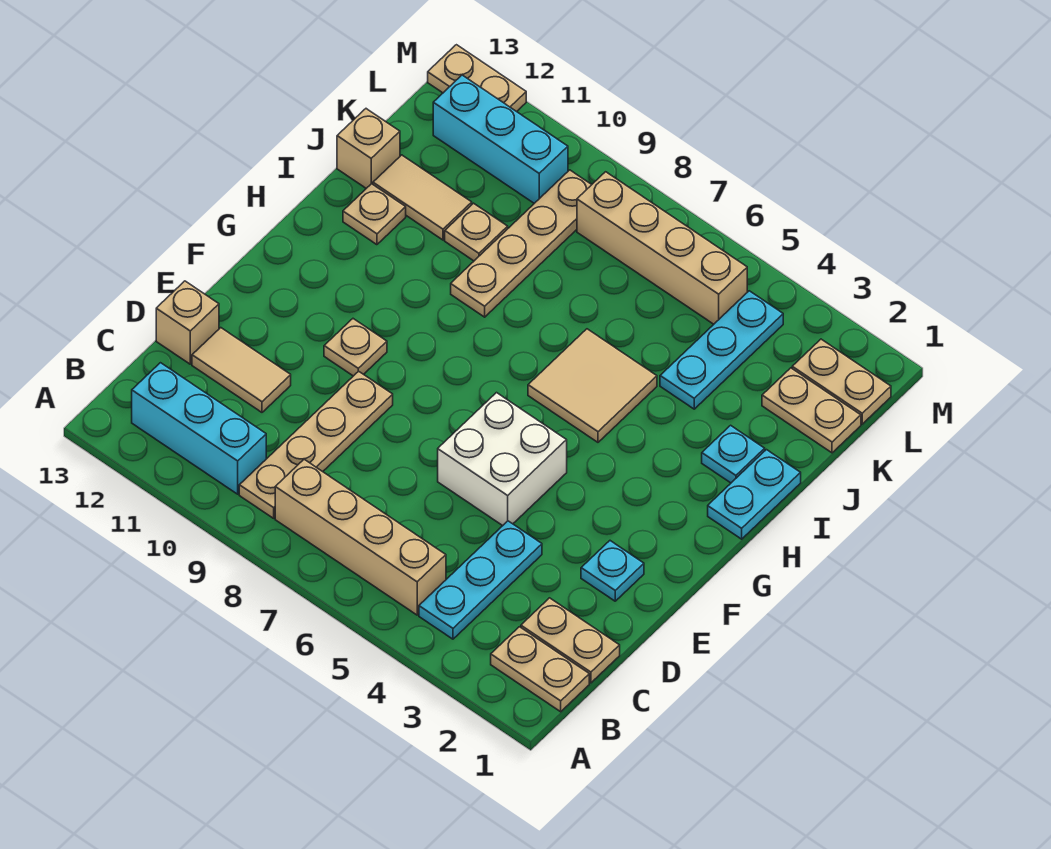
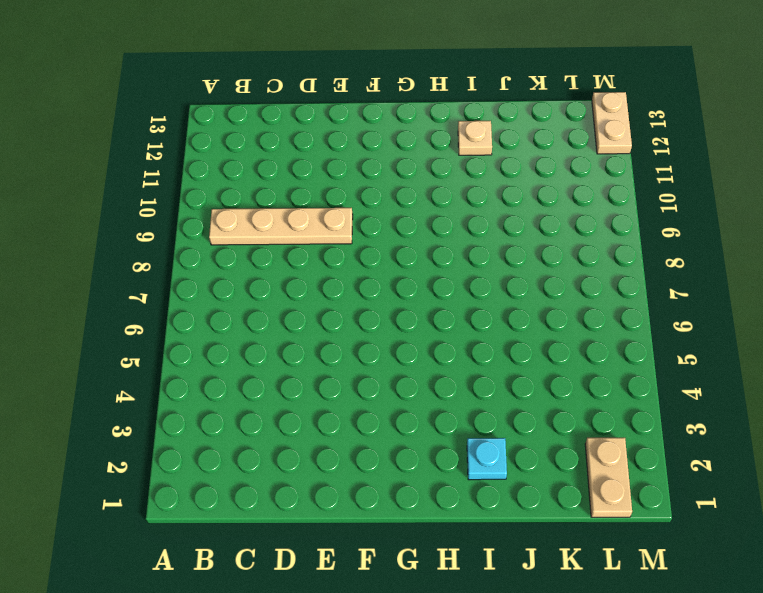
none -> tan 1x2 plate [491,627,589,712]
none -> cyan 1x3 plate [419,521,542,639]
none -> tan 1x4 brick [275,459,446,615]

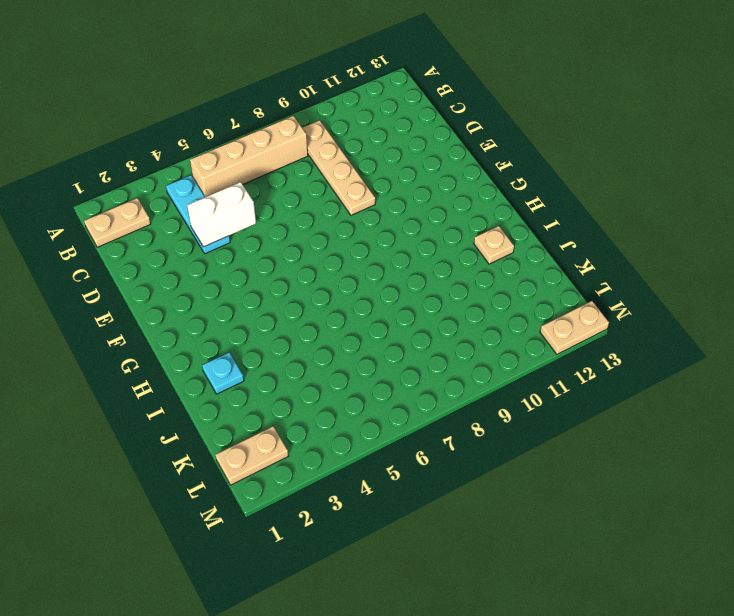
white 1x2 brick [187,182,256,247] -> none
none -> cyan 1x3 brick [132,363,266,494]
none -> tan 1x2 plate [521,598,620,683]
none -> tan 1x2 tile [192,328,291,412]

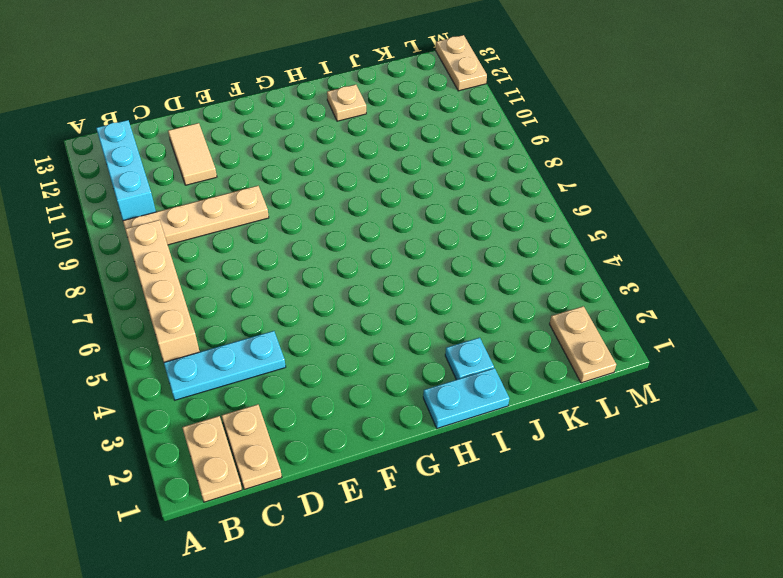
none -> tan 1x1 brick [156,281,219,364]
none -> cyan 1x1 plate [581,541,644,601]
none -> white 2x2 brick [438,393,567,526]

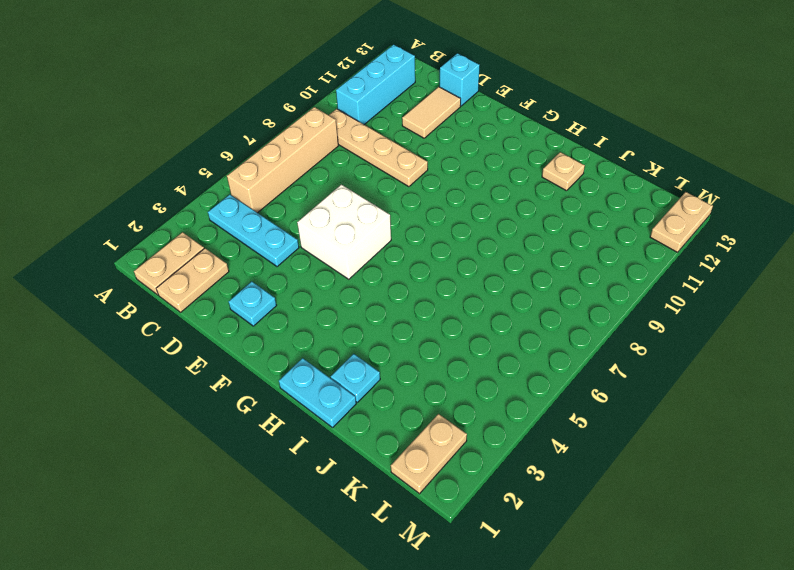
cyan 1x1 brick [440,53,480,106] -> tan 1x1 brick [156,281,219,364]
none -> tan 1x1 plate [324,319,387,376]
none -> tan 2x2 tile [528,329,657,442]
none -> tan 1x4 plate [451,170,592,317]

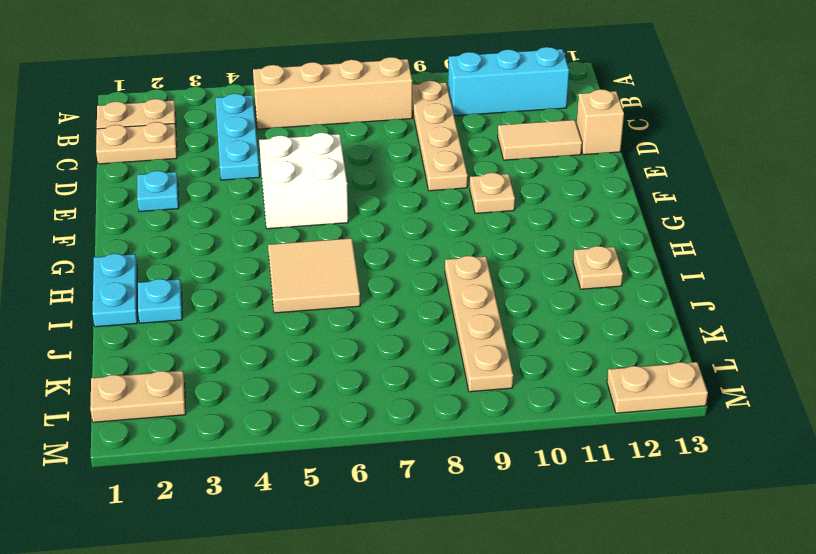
none -> cyan 1x3 plate [660,291,783,409]
none -> tan 1x1 plate [445,203,508,261]
none -> tan 1x2 tile [373,155,472,240]

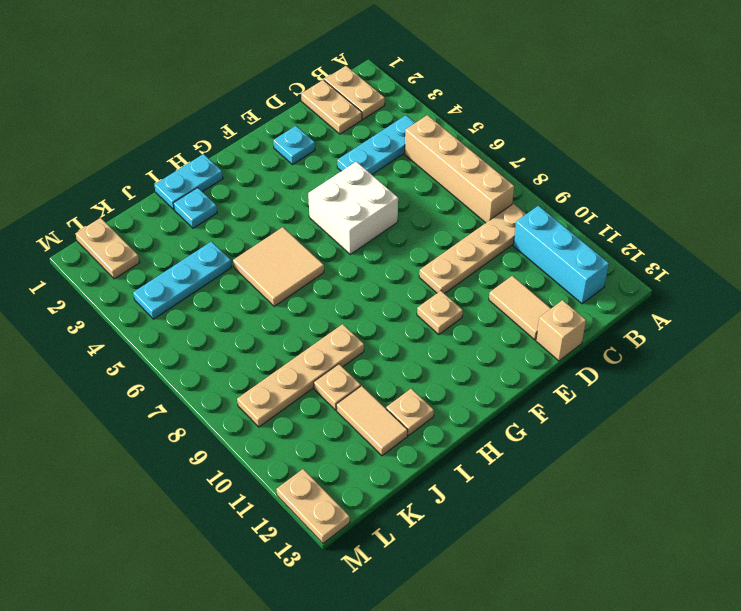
none -> tan 1x1 brick [337,109,400,188]
none -> tan 1x2 plate [762,368,861,453]
none -> tan 1x4 brick [577,172,747,324]

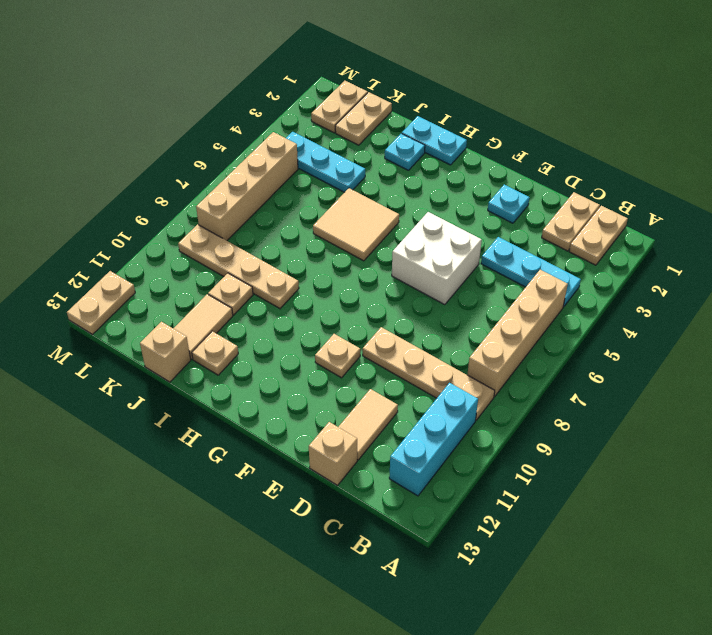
none -> cyan 1x3 brick [433,75,568,203]

